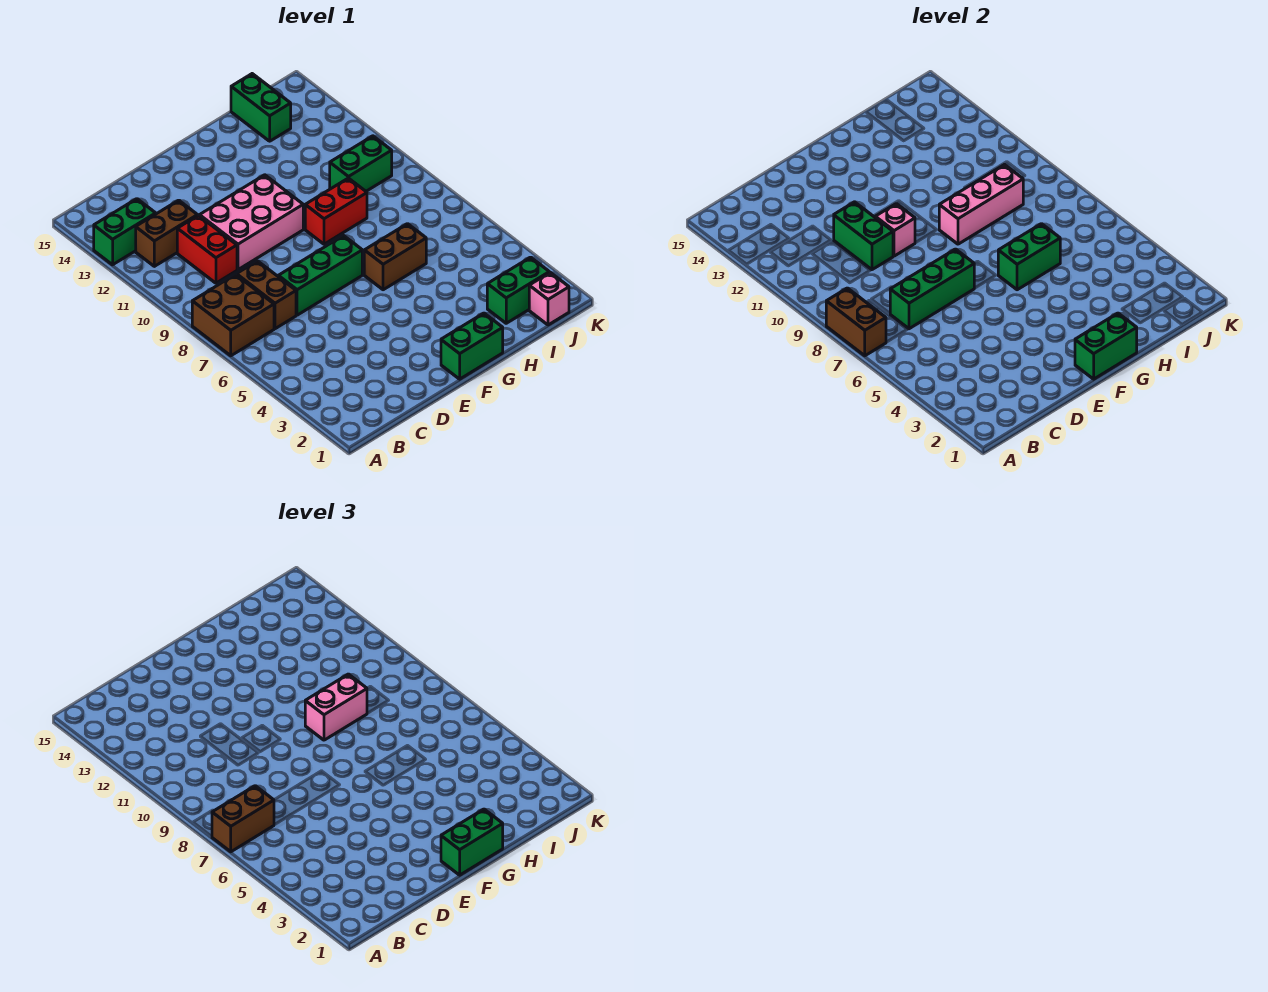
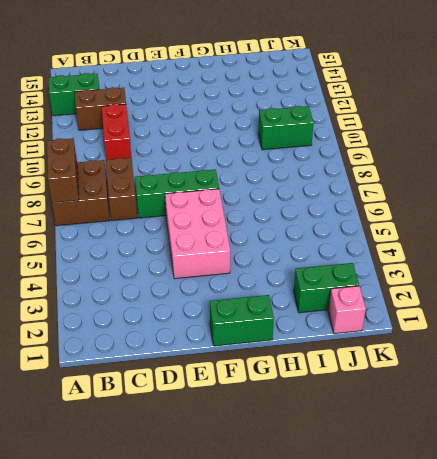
pink 2x3 brick [165,189,230,279] -> pink 2x3 brick turned to [200,175,303,270]
none -> brown 1x2 brick [364,224,426,290]
none -> red 1x2 brick [305,178,367,244]
none -> green 1x2 brick [231,74,291,141]

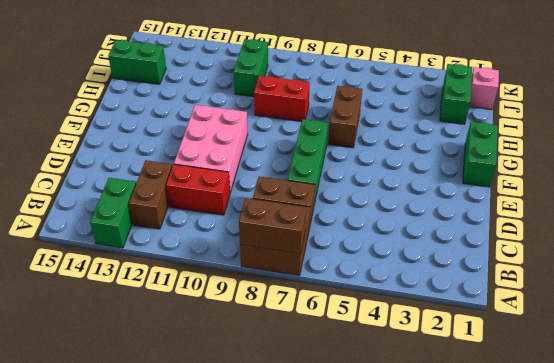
red 1x2 brick [254,76,310,121] -> red 1x2 brick turned to [305,178,367,244]
none -> green 1x3 brick [890,249,974,329]
none -> green 1x2 brick [834,202,893,270]
none -> pink 1x1 brick [875,204,915,256]

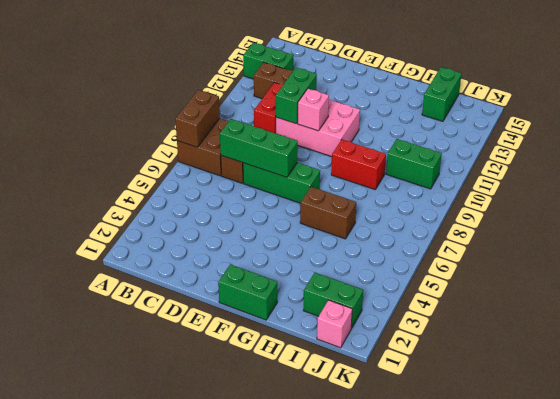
none -> green 1x2 brick [1075,313,1137,379]
none -> green 1x2 brick [998,224,1060,290]
none -> pink 1x3 brick [939,165,1023,244]

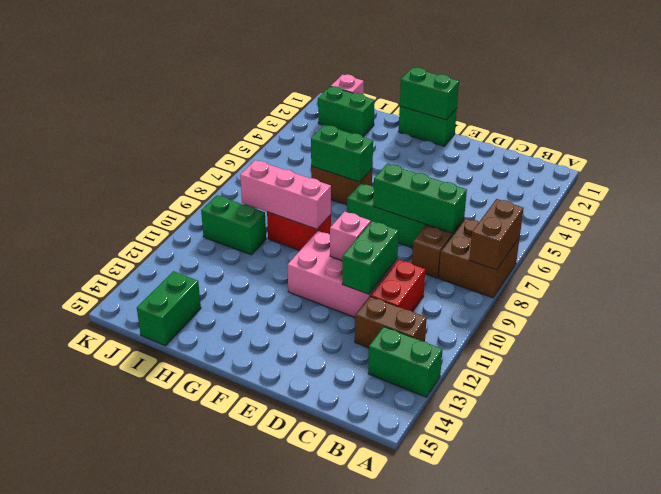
none -> brown 1x2 brick [212,786,274,852]
none -> green 1x2 brick [441,809,503,875]
none -> pink 1x2 brick [305,674,367,740]

